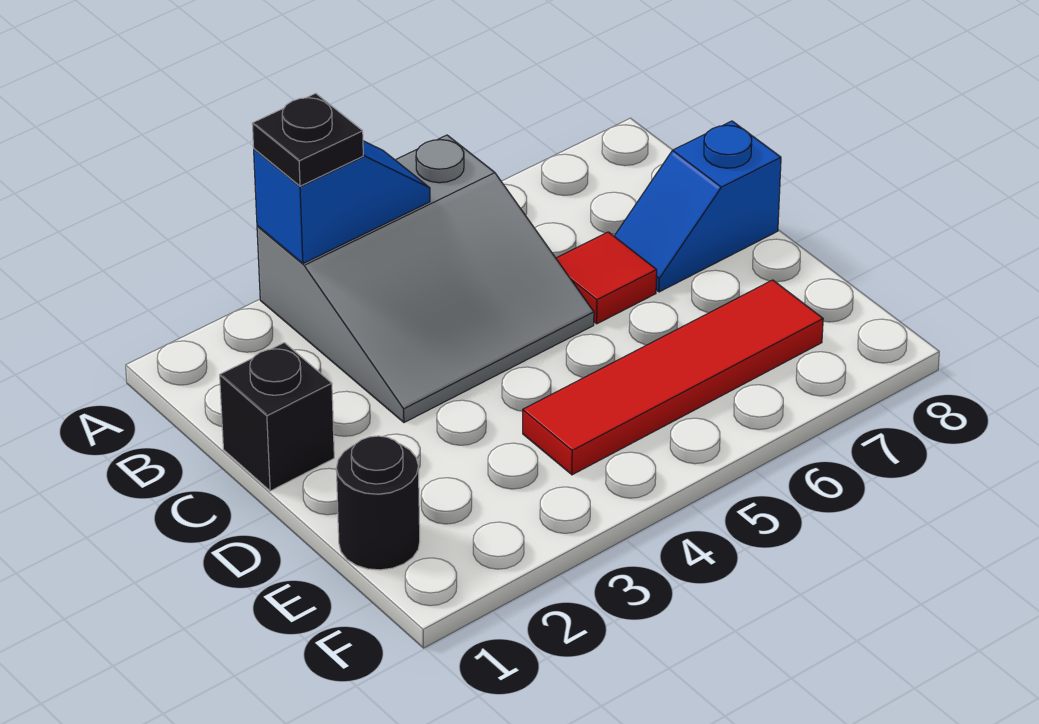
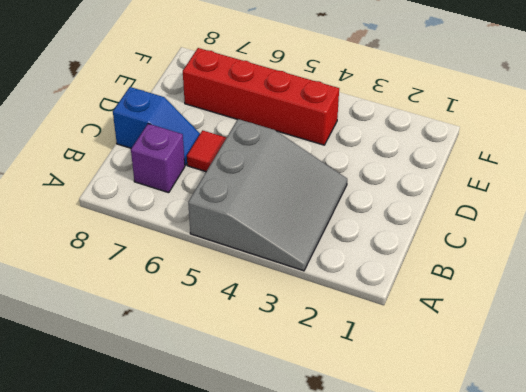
grey 3x3 slope [188,119,347,271] -> grey 3x3 slope turned to [257,135,594,422]
purple 1x1 brick [131,124,185,193] -> none
red 1x4 brick [183,48,339,145] -> red 1x4 tile [523,280,823,475]
none -> black 1x1 brick [220,343,334,491]
none -> black 1x1 round brick [336,436,420,570]

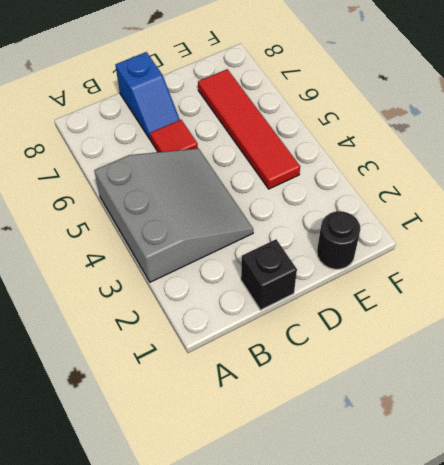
none -> blue 1x2 slope [254,141,430,264]
none -> black 1x1 plate [252,93,363,186]

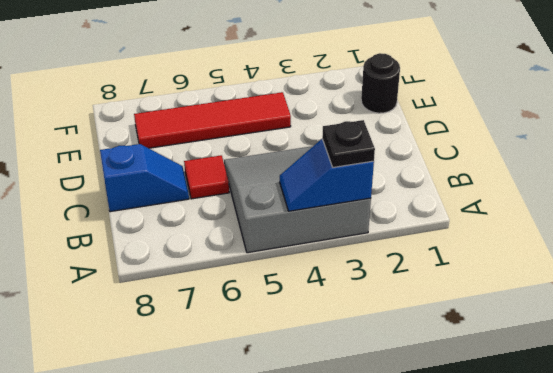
none -> black 1x1 brick [220,343,334,491]

